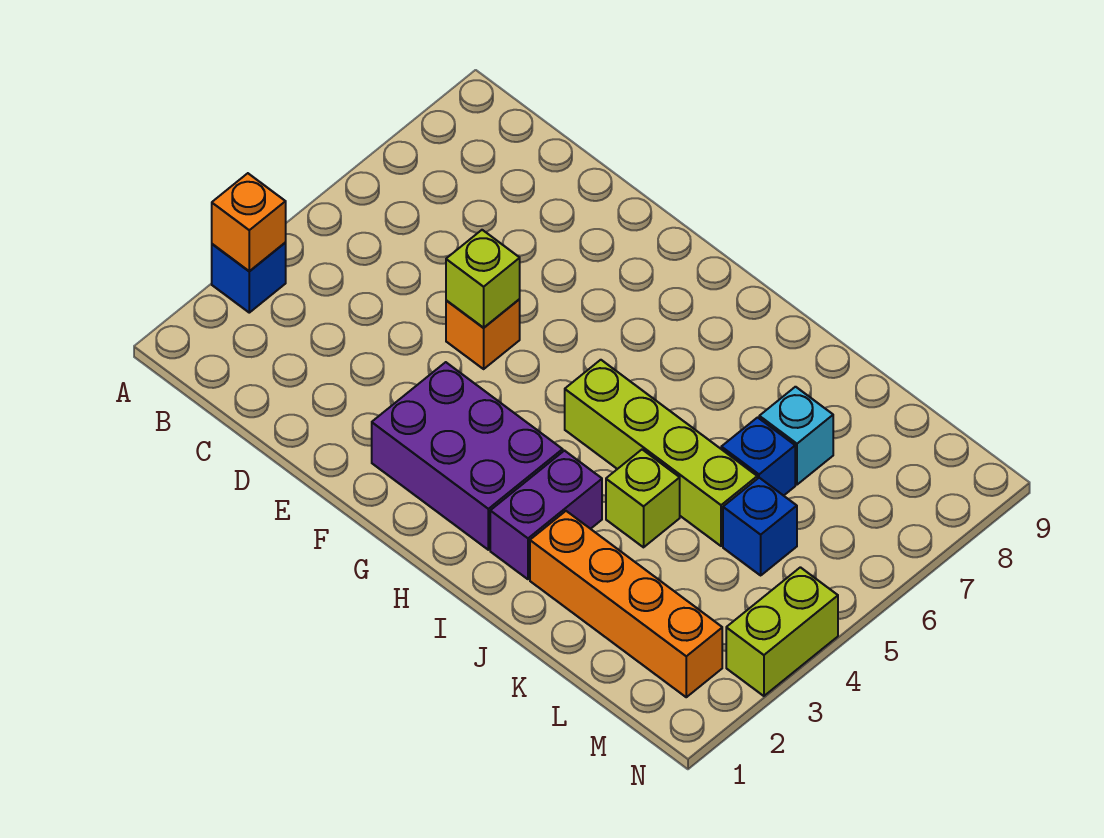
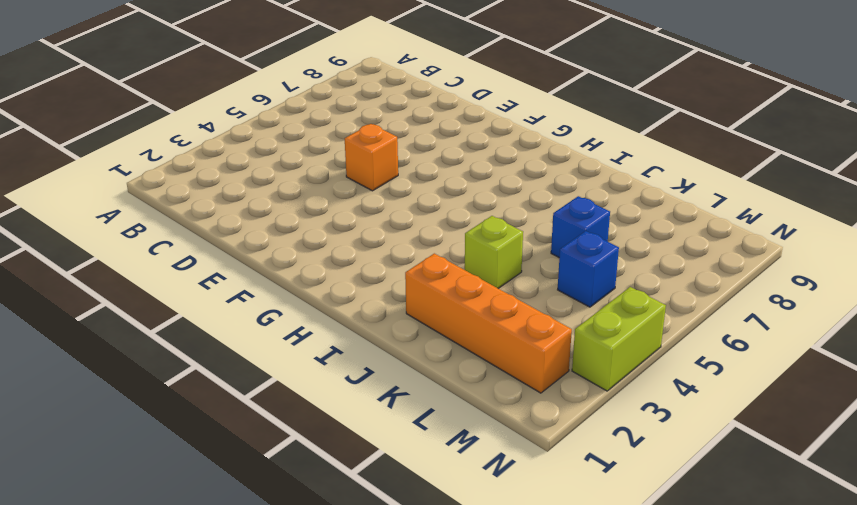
none -> blue 1x1 brick [212,243,286,313]
none -> purple 2x3 brick [372,362,563,550]
none -> lime 1x4 brick [565,360,757,546]

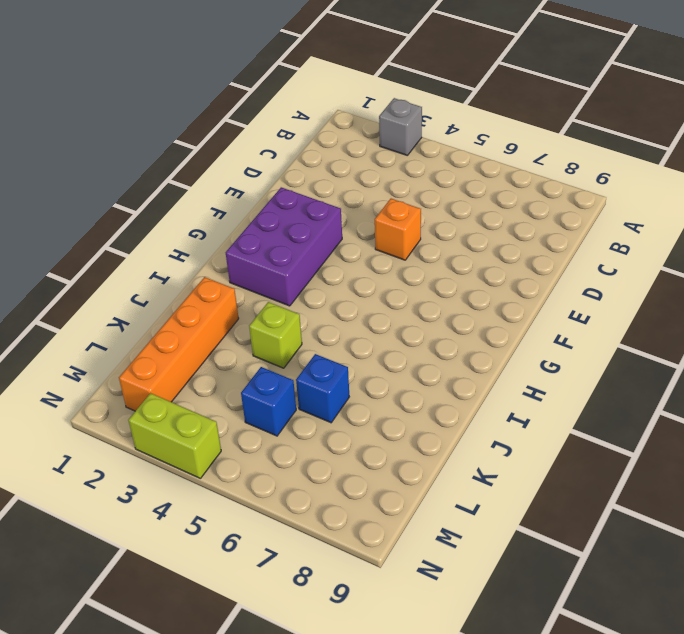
grey 1x1 brick [379,98,422,155] -> blue 1x1 brick [212,243,286,313]
none -> lime 1x4 brick [565,360,757,546]
none -> purple 1x2 brick [490,451,602,579]
none -> cyan 1x1 brick [759,387,833,485]

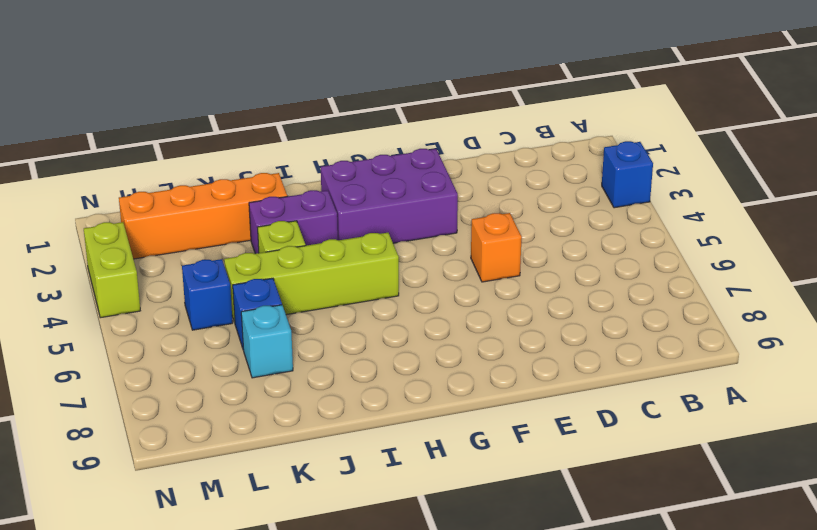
purple 1x2 brick [249,190,338,254] -> purple 1x2 brick turned to [490,451,602,579]
none -> orange 1x1 brick [212,173,286,271]
none -> lime 1x1 brick [446,230,520,328]

